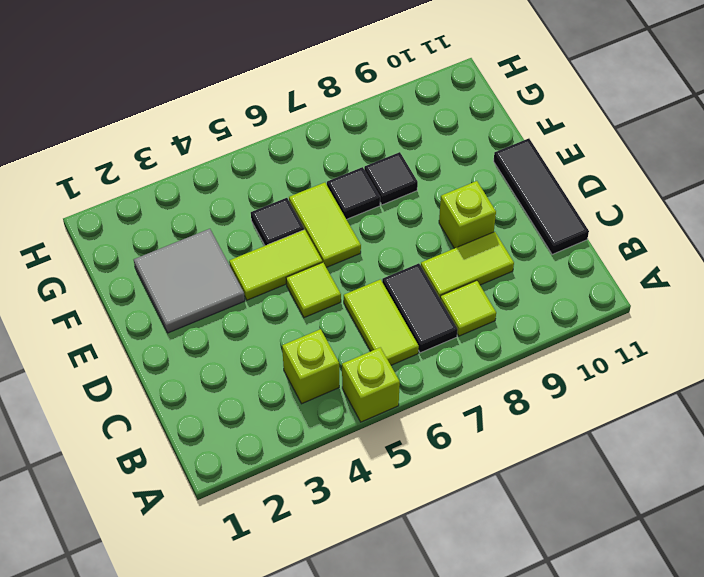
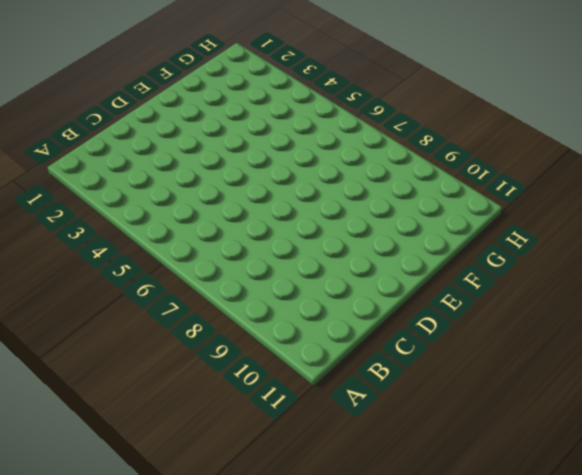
none -> lime 1x1 brick [342,347,400,422]
none -> lime 1x1 brick [282,329,339,404]
none -> lime 1x2 tile [344,279,419,365]

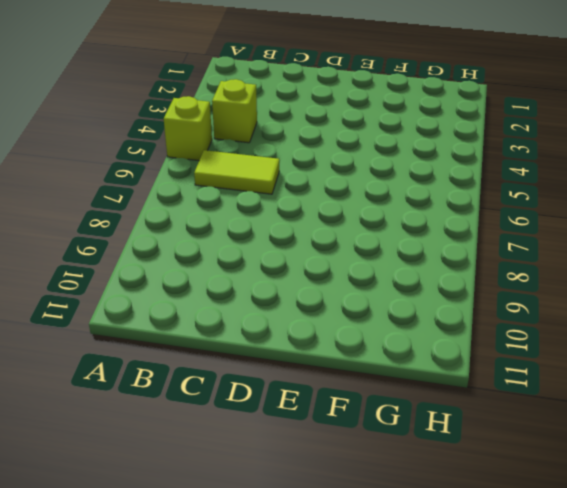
none -> black 1x2 tile [382,263,458,353]
none -> lime 1x1 tile [440,281,496,336]
none -> lime 1x2 tile [421,232,514,298]

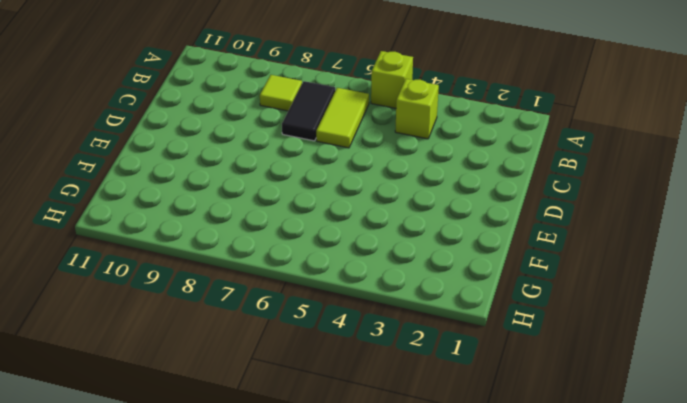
none -> lime 1x2 tile [421,232,514,298]
none -> black 1x3 tile [494,138,589,254]
none -> lime 1x1 tile [286,262,341,318]

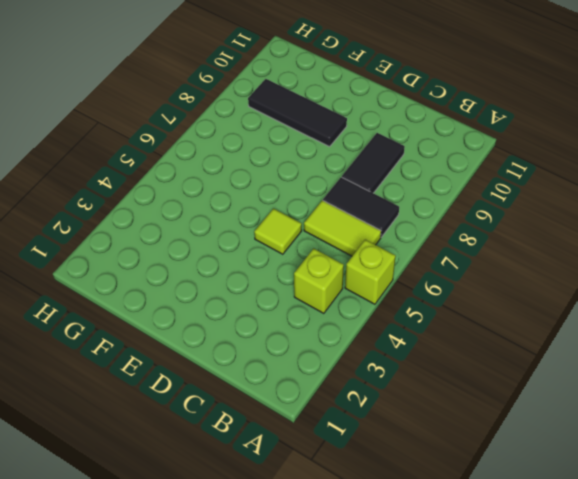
black 1x2 tile [342,133,405,193] -> lime 1x2 tile [421,232,514,298]
black 1x3 tile [248,79,347,147] -> black 1x3 tile moved to [494,138,589,254]
none -> lime 1x1 tile [440,281,496,336]
none -> lime 1x1 brick [439,181,496,248]
none -> grey 2x2 tile [134,229,245,333]

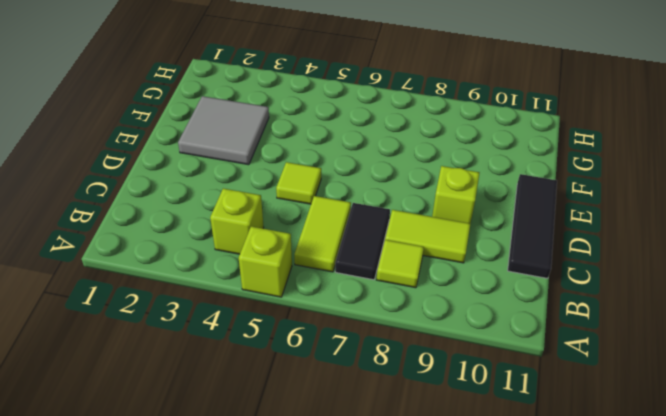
none -> lime 1x2 tile [229,230,322,300]
none -> lime 1x2 tile [289,182,361,268]
none -> black 1x1 tile [251,198,304,246]

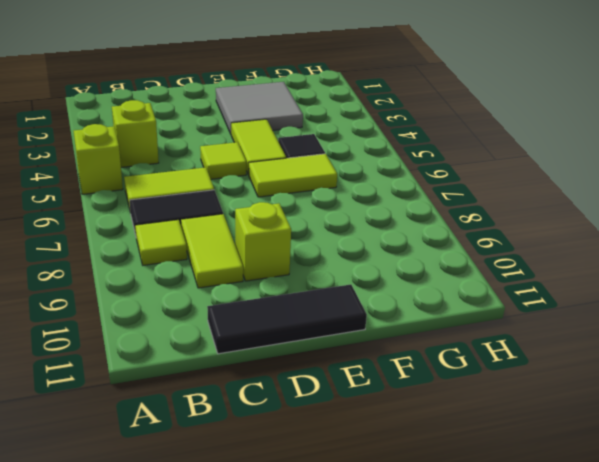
none -> black 1x1 tile [327,167,380,219]
none -> black 1x1 tile [364,152,418,205]

